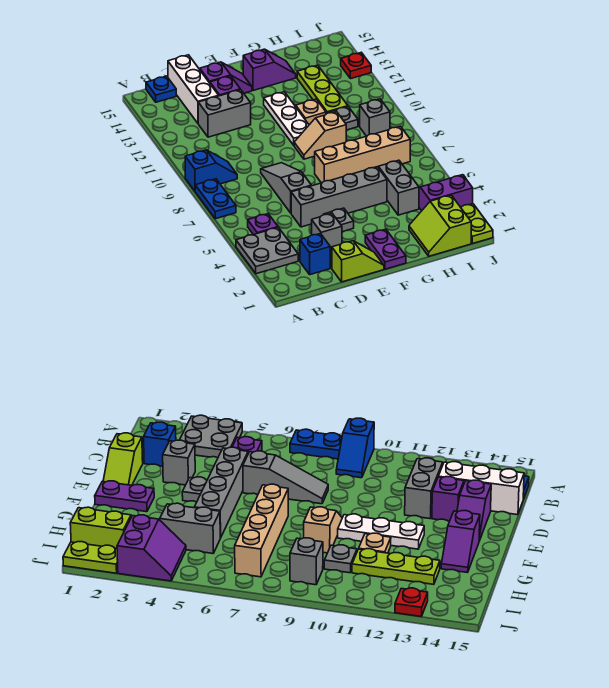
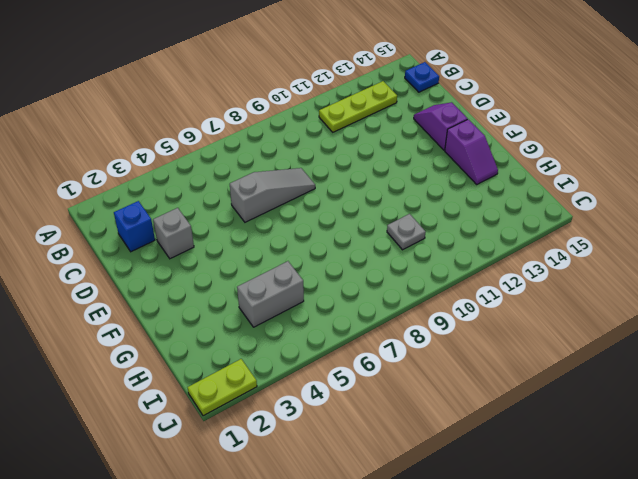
lime 1x3 plate [319,81,397,132] -> lime 1x3 plate moved to [297,65,348,114]
purple 1x2 slope [414,102,467,150] -> purple 1x2 slope turned to [200,62,252,93]
none -> grey 2x2 plate [236,227,298,274]
none -> blue 1x2 plate [195,179,236,219]
none -> blue 1x2 slope [185,150,237,191]

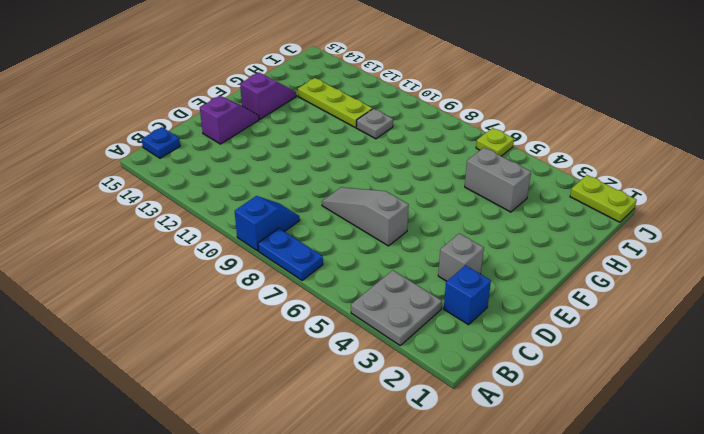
lime 1x1 plate [476,128,514,156] -> none
none -> purple 1x1 plate [248,214,278,235]
none -> grey 1x2 brick [198,90,251,137]
none -> white 1x3 brick [168,55,219,123]

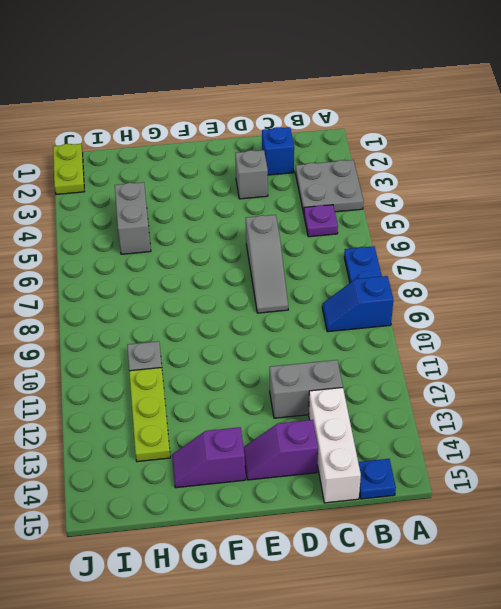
none -> lime 1x2 slope [332,241,384,282]
none -> grey 1x4 brick [291,167,387,227]
none -> purple 1x1 brick [210,76,240,96]

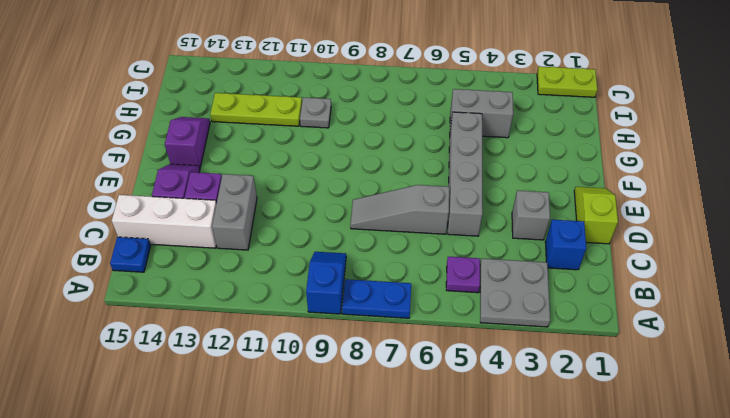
none -> grey 1x1 plate [323,208,354,232]
none -> purple 1x2 plate [365,229,406,269]
none -> tan 1x4 brick [315,126,410,183]

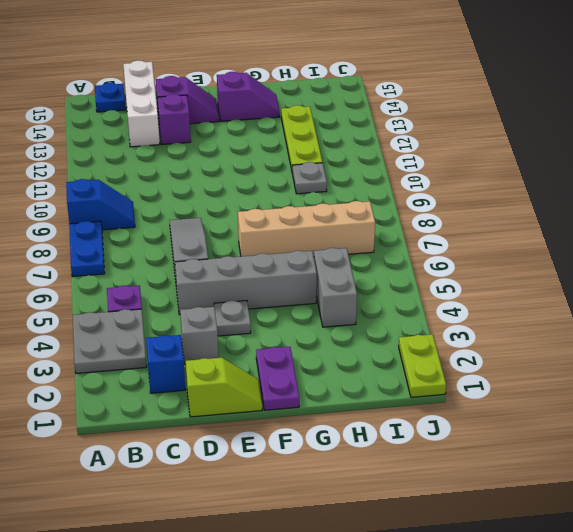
none -> grey 1x2 brick [198,90,251,137]
none -> tan 1x2 slope [294,112,346,159]
none -> white 1x3 plate [264,92,309,145]

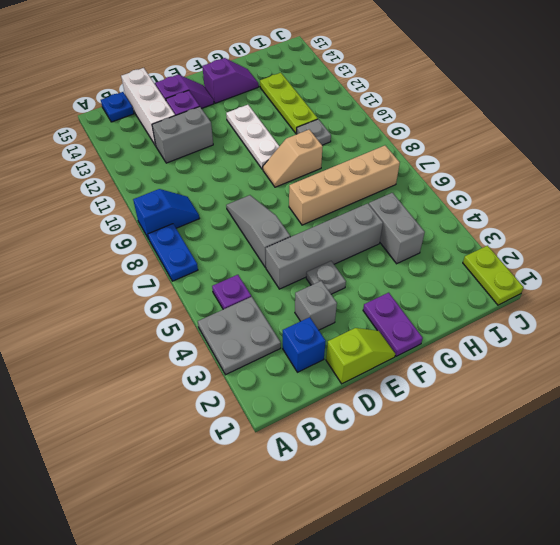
none -> tan 1x1 plate [296,99,326,124]
none -> lime 2x2 slope [409,195,471,256]
none -> purple 2x2 slope [419,175,473,211]

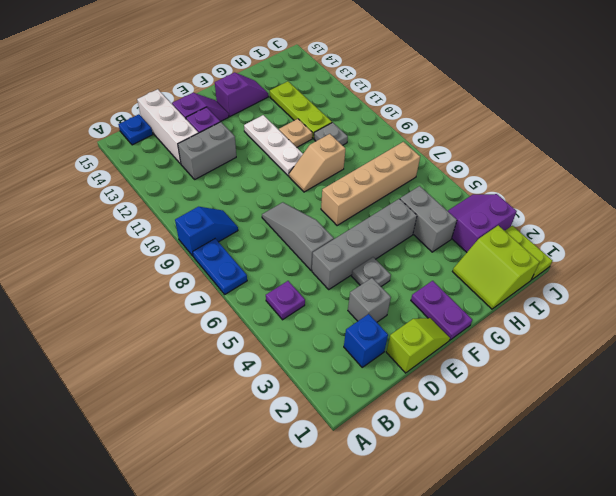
none -> grey 2x2 plate [236,227,298,274]
none -> grey 1x1 brick [360,99,390,136]
none -> red 1x1 plate [341,52,371,79]

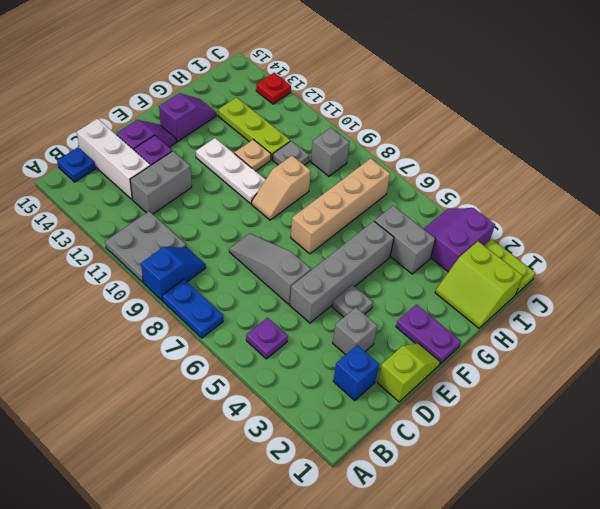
grey 2x2 plate [105,211,186,282] -> grey 2x2 plate moved to [236,227,298,274]

